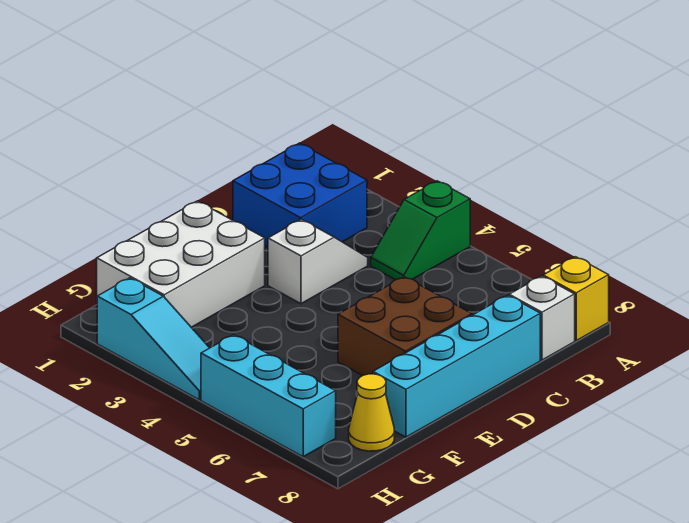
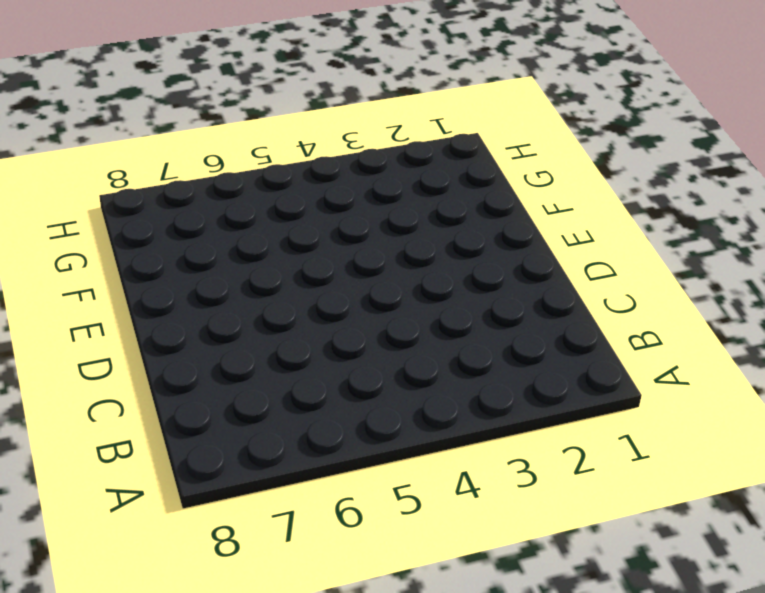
none -> green 1x2 slope [371,181,470,280]
none -> yellow 1x1 brick [543,257,609,341]

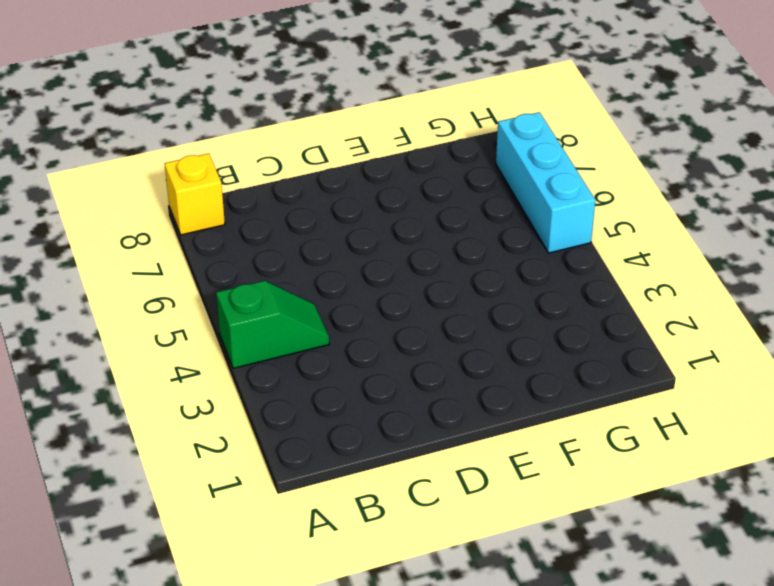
none -> blue 2x2 brick [233,143,367,248]
none -> white 1x1 brick [509,276,575,360]

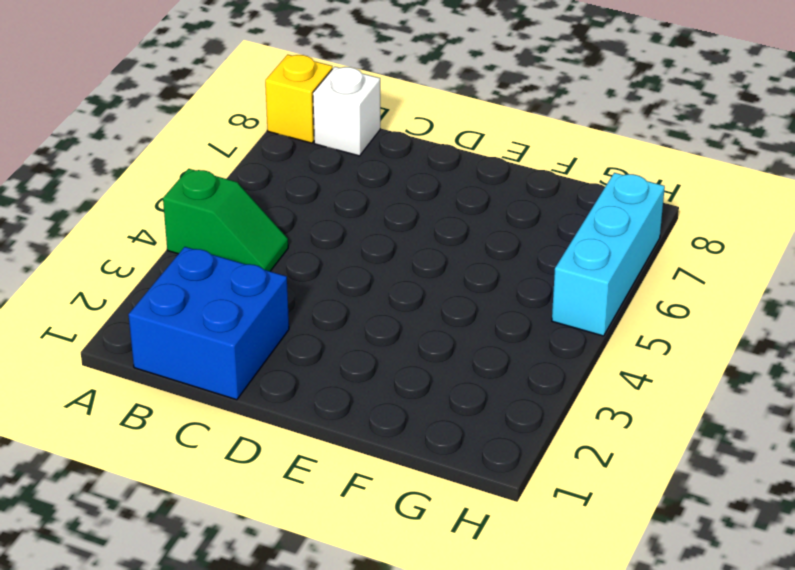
none -> white 1x2 slope [268,219,368,304]
none -> cyan 1x4 brick [373,295,540,437]

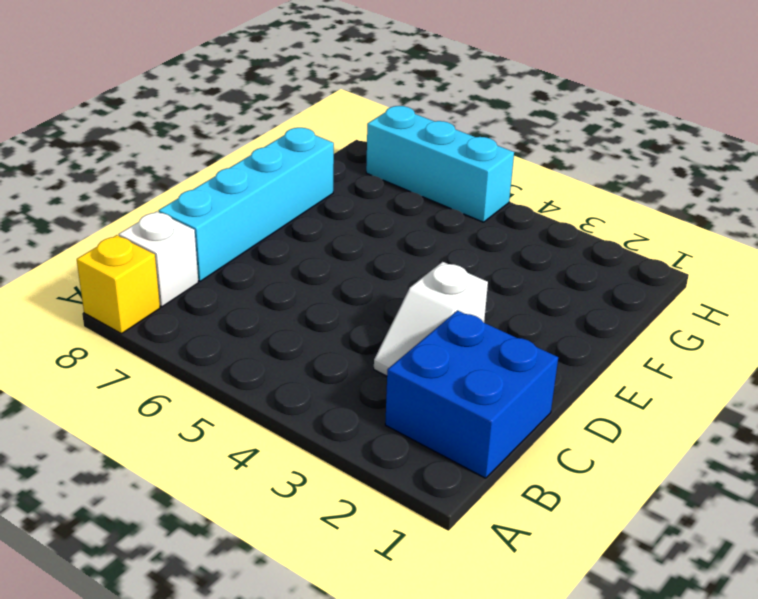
none -> green 1x2 slope [371,181,470,280]
none -> brown 2x2 brick [338,277,472,376]

